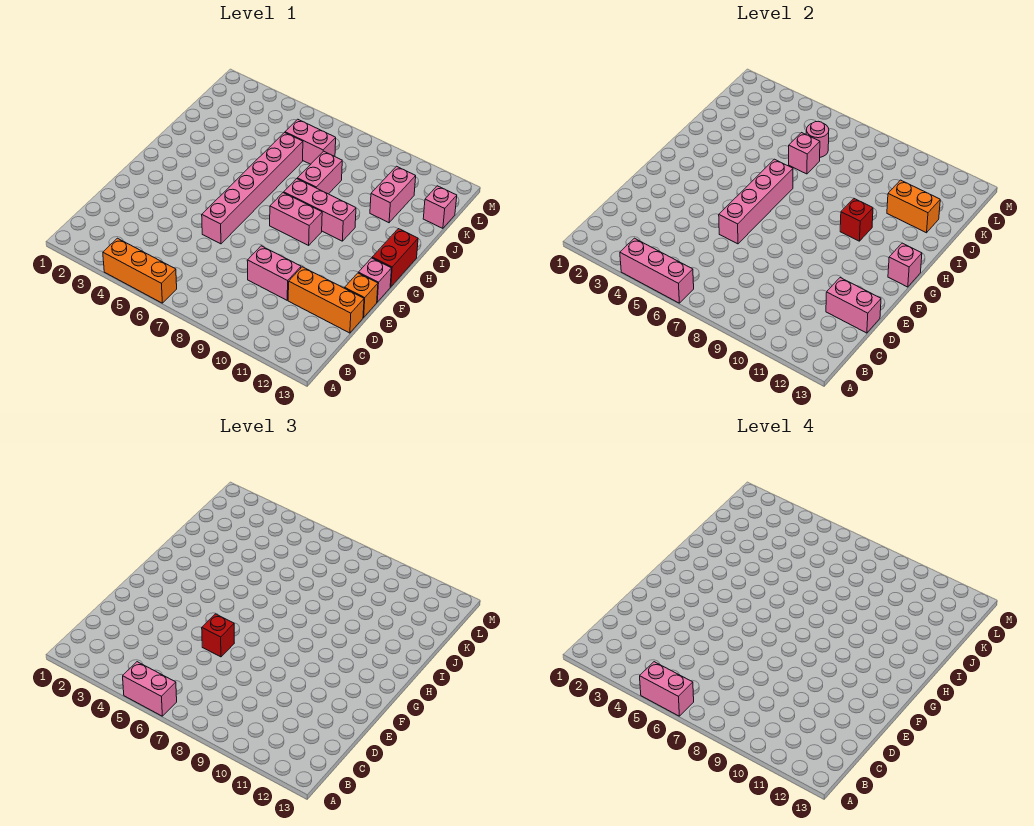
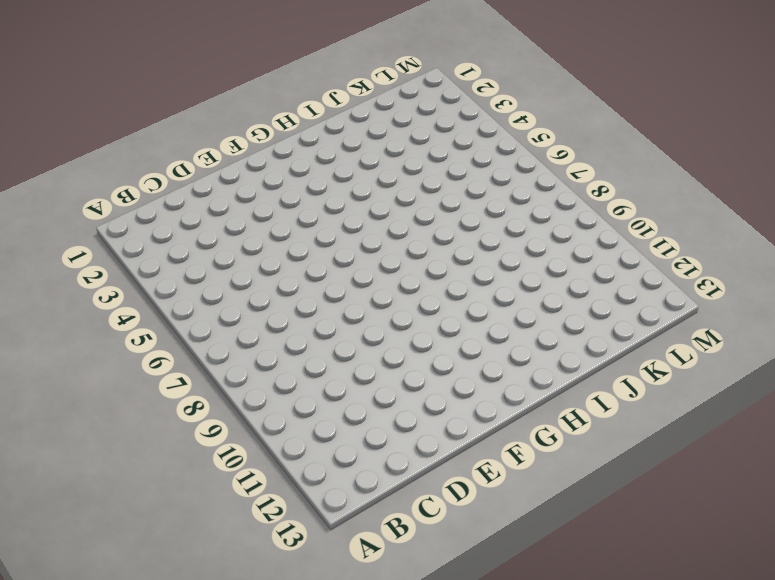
none -> orange 1x3 brick [103,238,177,303]
none -> pink 1x2 brick [247,246,301,300]
none -> orange 1x3 brick [288,267,364,333]

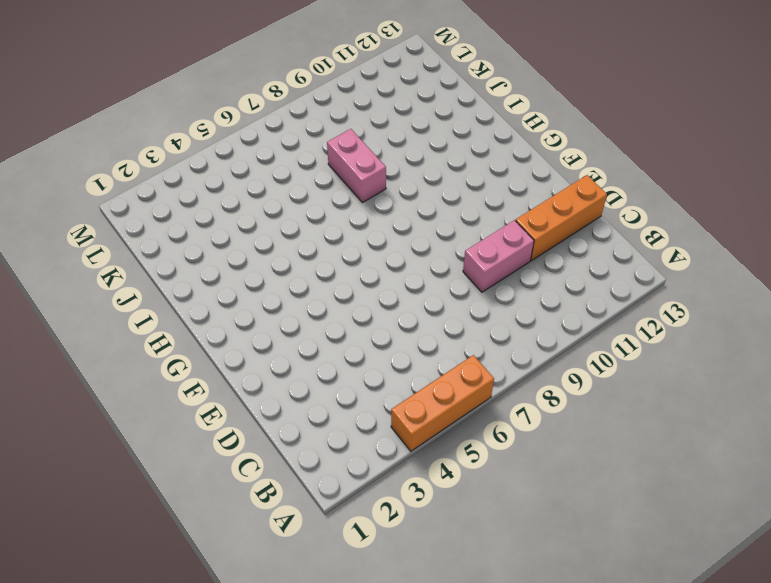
none -> pink 1x6 brick [202,133,303,244]
none -> orange 1x1 brick [345,273,378,317]
none -> pink 1x1 brick [358,258,392,302]

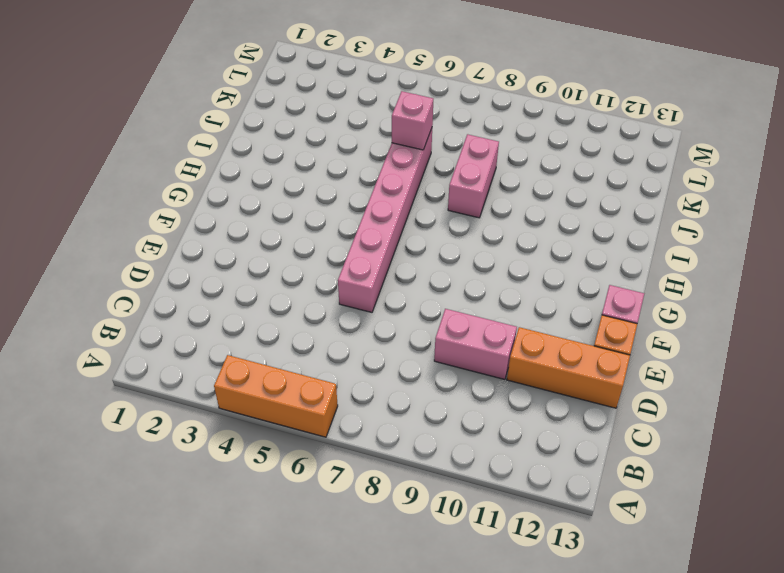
none -> pink 1x2 brick [270,193,322,245]
none -> red 1x2 brick [372,229,418,287]
none -> pink 1x3 brick [284,179,356,241]

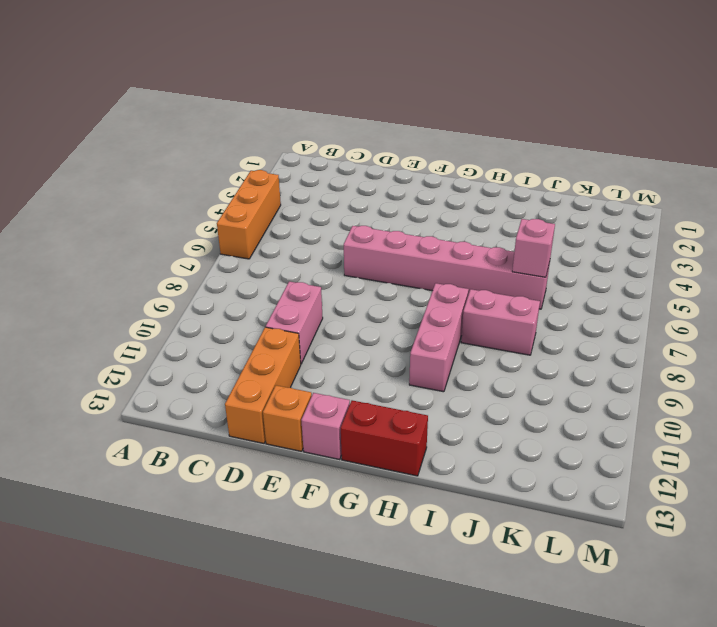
none -> pink 1x2 brick [270,193,322,245]
none -> pink 1x2 brick [370,166,416,223]
none -> pink 1x2 brick [285,119,336,164]

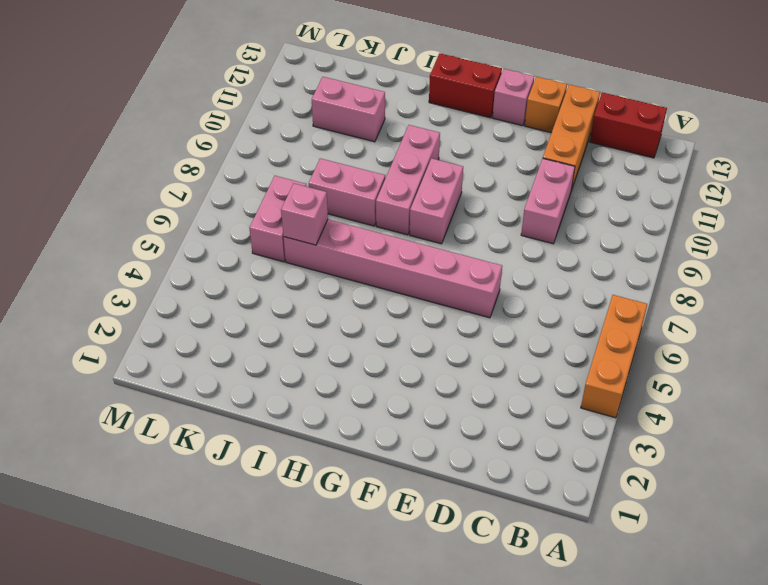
red 1x2 brick [590,92,667,158] -> none
none -> pink 1x1 brick [423,186,457,228]
none -> pink 1x3 brick [620,238,694,303]
none -> pink 1x2 brick [826,278,881,333]

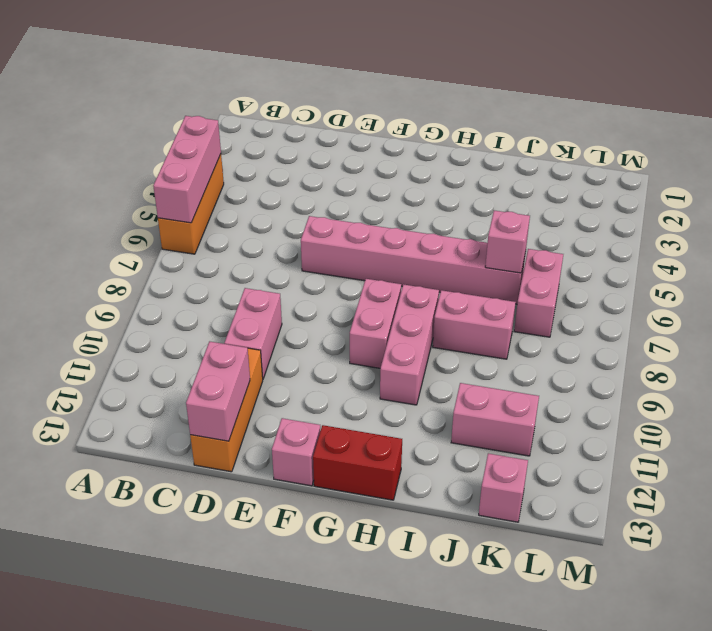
none -> orange 1x1 brick [345,273,378,317]
none -> pink 1x4 brick [719,159,793,244]
none -> pink 1x1 brick [888,243,922,287]

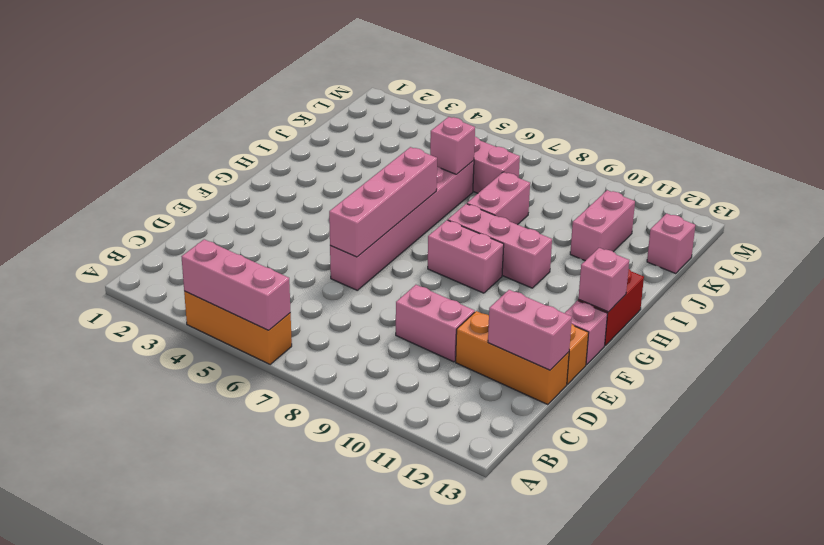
none -> red 1x1 brick [840,199,873,241]
none -> orange 1x2 brick [887,180,940,233]
none -> pink 1x1 round brick [806,121,829,157]

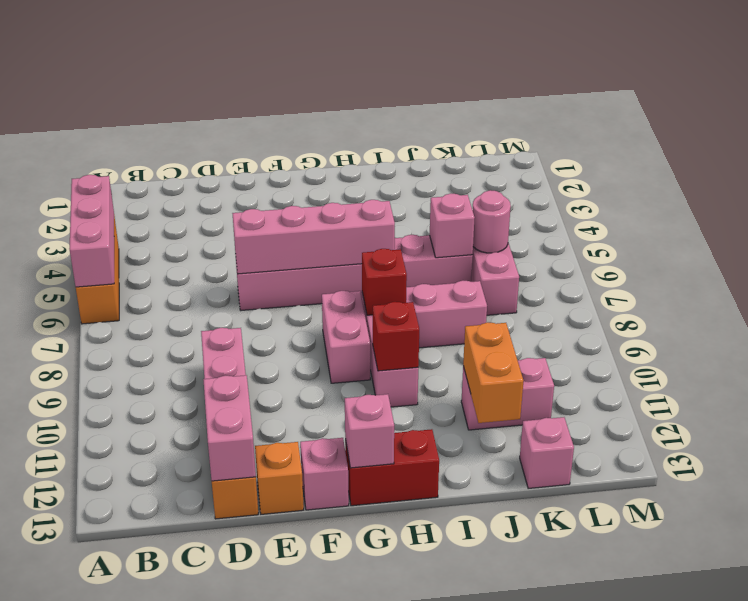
red 1x1 brick [362,249,407,315] -> red 1x1 brick moved to [202,614,234,657]
none -> pink 1x2 brick [123,662,177,716]
none -> pink 1x2 brick [640,662,694,716]

